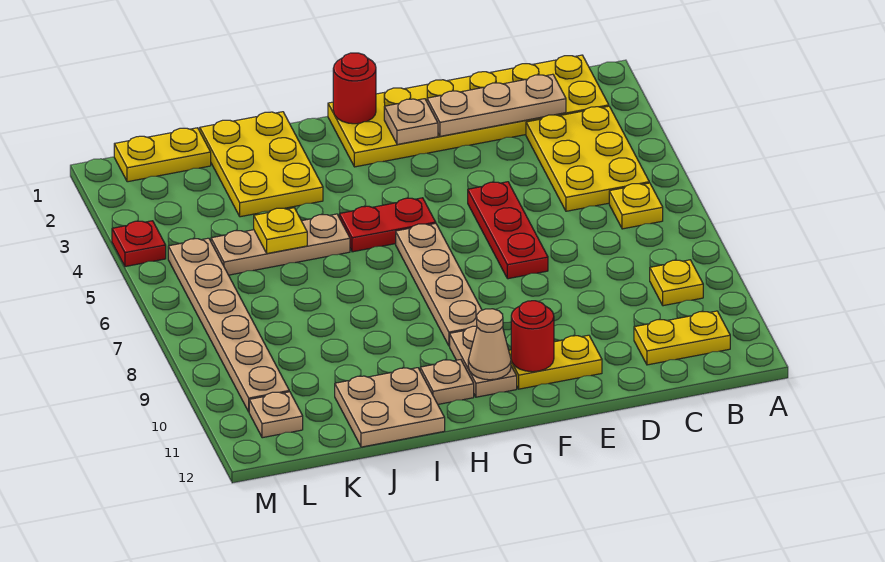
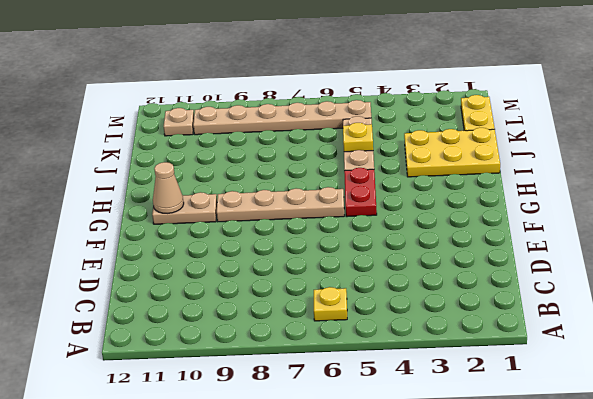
none -> yellow 2x6 plate [328,55,609,167]
none -> yellow 2x3 plate [526,106,649,211]
none -> yellow 1x1 plate [650,260,703,306]

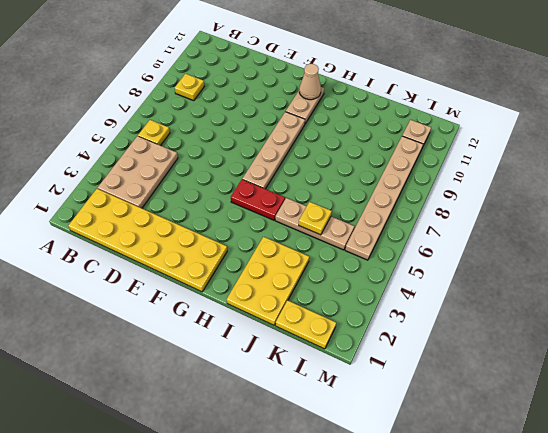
tan 2x3 plate [98,136,178,208] -> yellow 2x3 plate [526,106,649,211]
none -> yellow 1x2 plate [634,311,730,365]
none -> red 1x3 plate [468,182,548,279]
none -> yellow 1x2 plate [509,335,602,389]

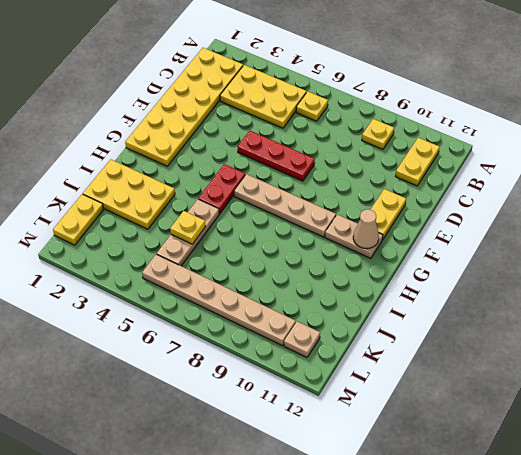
none -> tan 1x1 plate [420,360,474,404]
none -> tan 2x2 plate [335,368,445,447]
none -> red 1x1 plate [112,221,166,267]

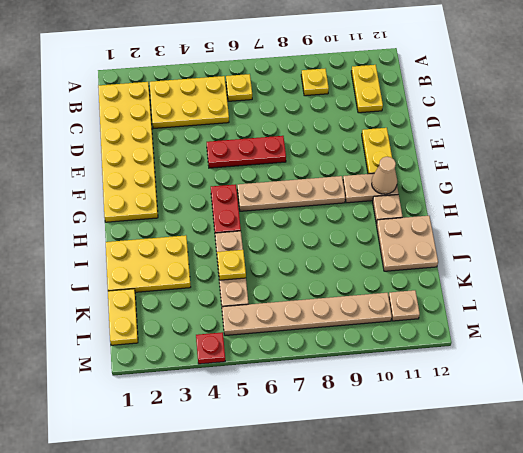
none -> tan 1x3 plate [427,74,566,136]
none -> tan 1x1 plate [384,99,438,144]
none -> red 1x1 round brick [511,301,554,372]

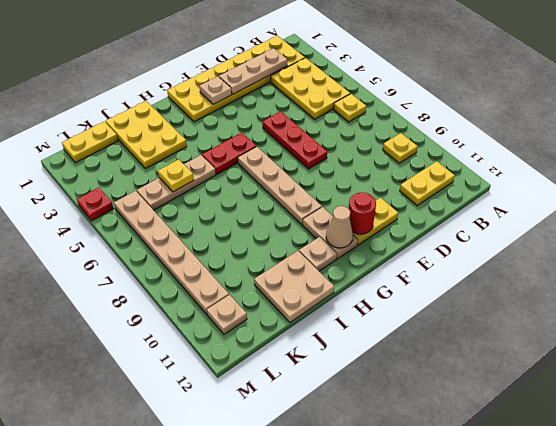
none -> red 1x1 round brick [333,53,376,124]

